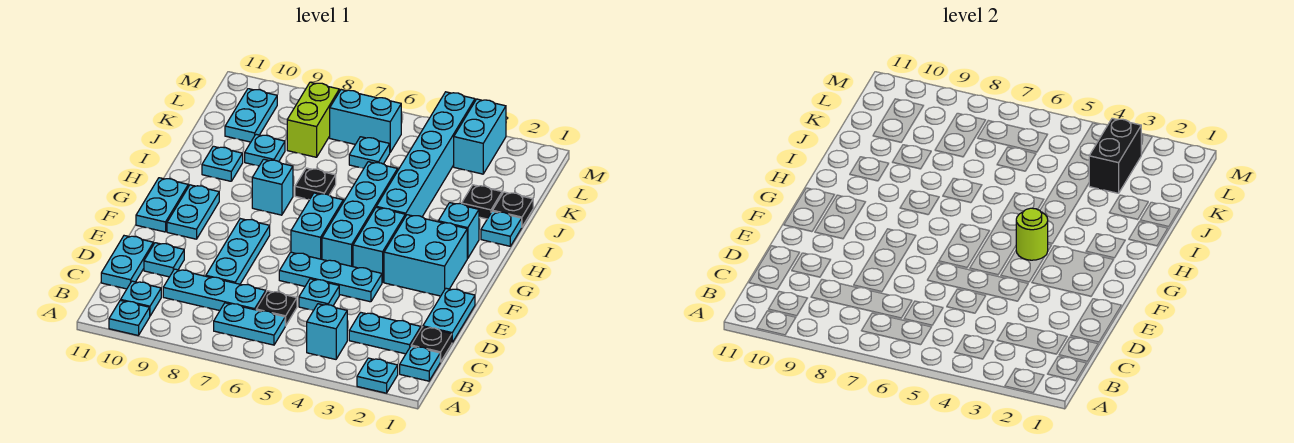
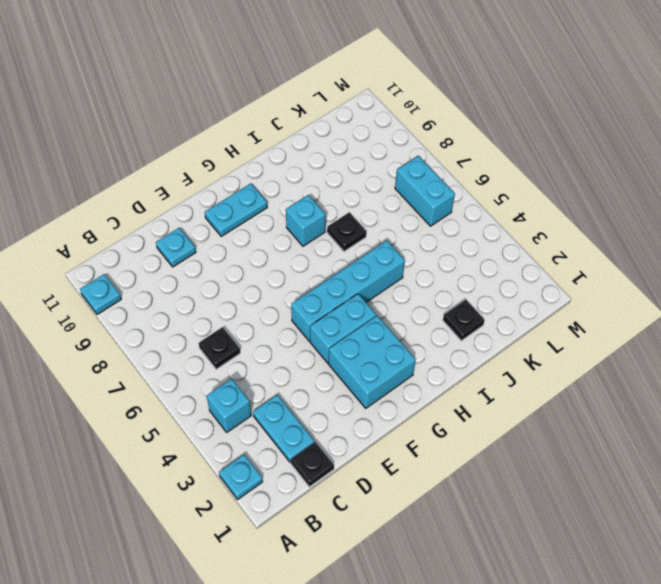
none -> cyan 1x1 plate [400,346,440,381]
none -> cyan 1x2 plate [214,303,285,345]
none -> cyan 1x1 plate [121,281,161,316]
none -> cyan 1x3 plate [163,269,266,311]

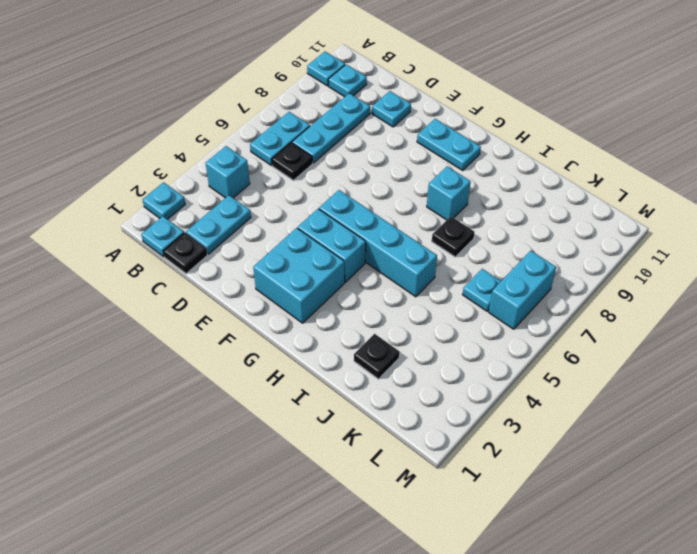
none -> cyan 1x2 plate [101,236,153,289]
none -> cyan 1x2 plate [423,288,475,342]
none -> cyan 1x1 plate [299,279,339,310]
none -> cyan 1x3 plate [206,219,270,284]

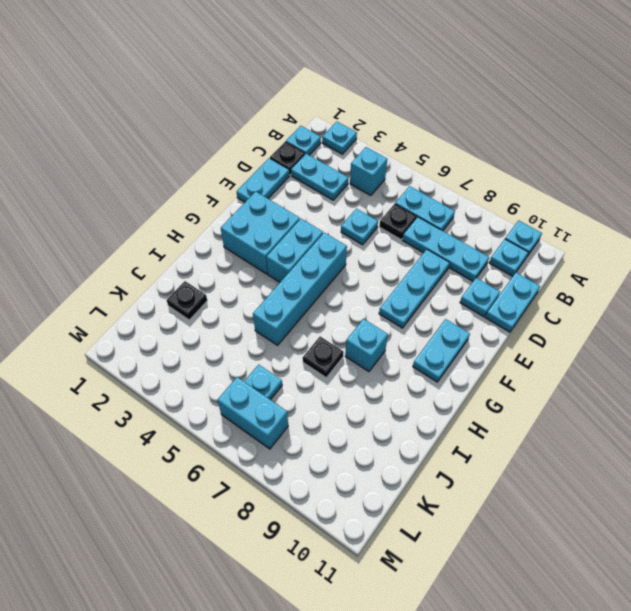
none -> cyan 1x3 plate [279,252,382,302]
none -> cyan 1x2 brick [291,193,343,259]
none -> cyan 1x2 plate [136,178,188,232]
none -> cyan 1x1 brick [438,203,479,258]

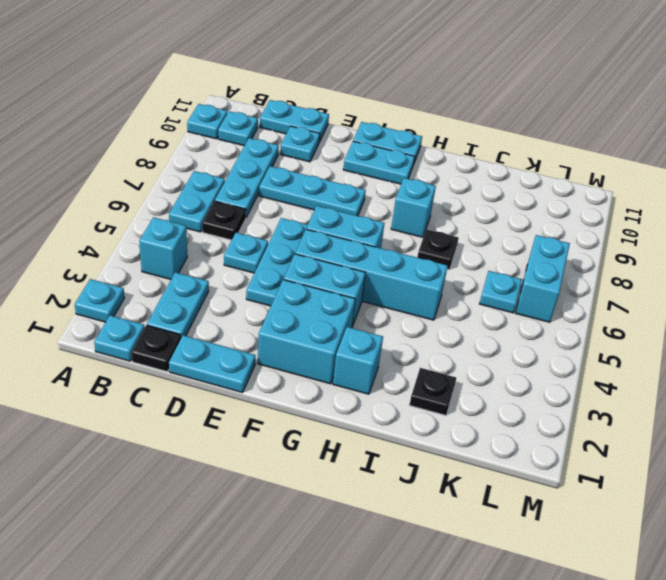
none -> cyan 1x6 brick [376,92,475,217]
none -> cyan 1x1 plate [481,211,522,246]
none -> cyan 1x1 plate [202,146,243,181]
none -> black 1x1 plate [493,192,533,227]

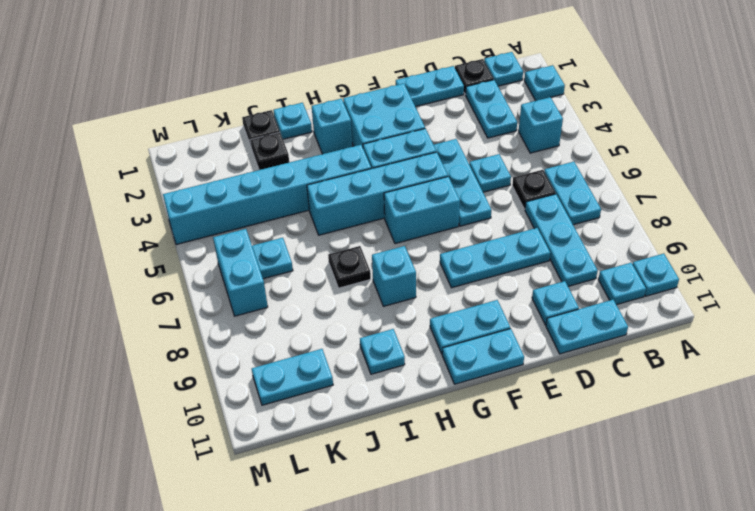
none -> cyan 1x1 plate [245,134,285,166]
none -> lime 1x2 brick [287,82,339,157]
none -> cyan 1x2 brick [454,99,506,174]
none -> lime 1x1 round brick [1016,208,1048,260]

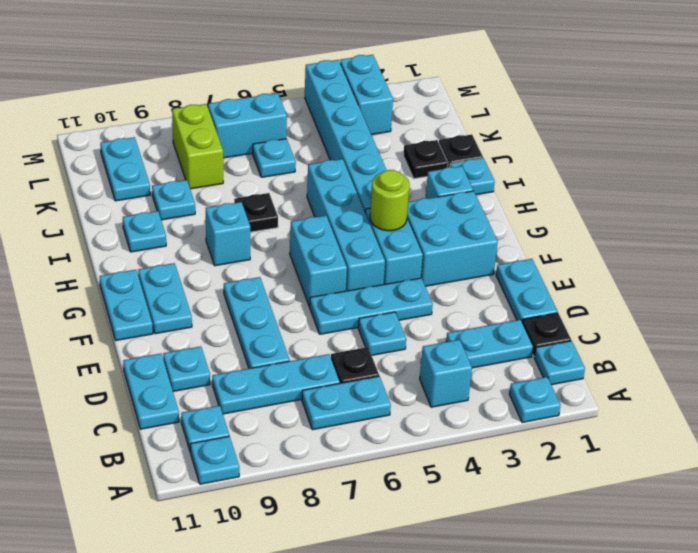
none -> black 1x2 brick [1089,118,1142,193]

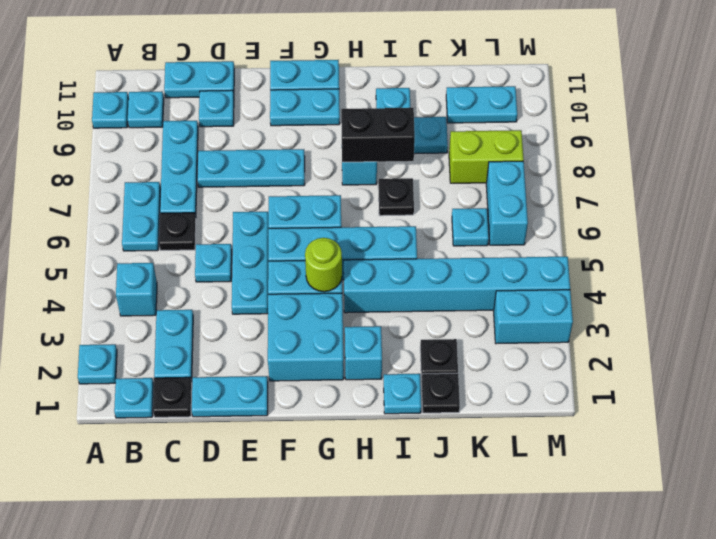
black 1x2 brick [341,108,415,162] -> black 1x2 brick moved to [1089,118,1142,193]

